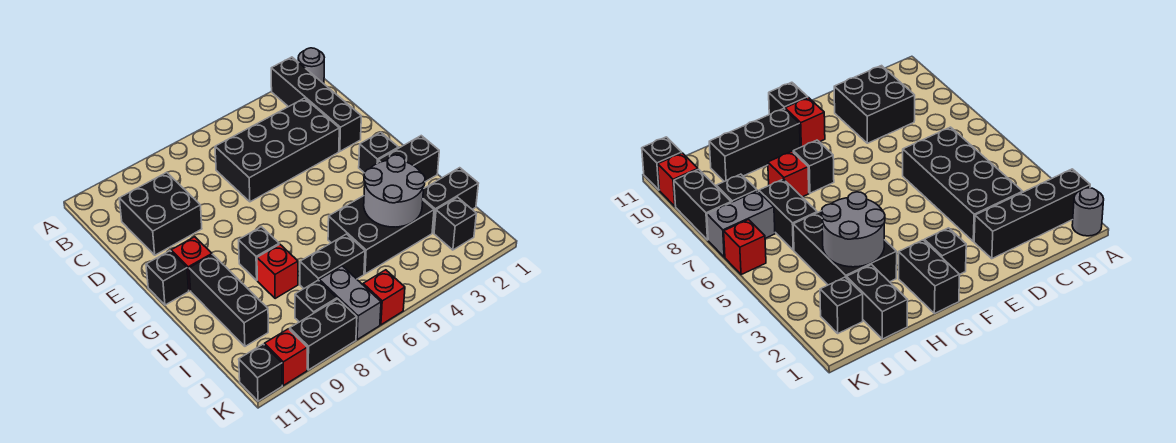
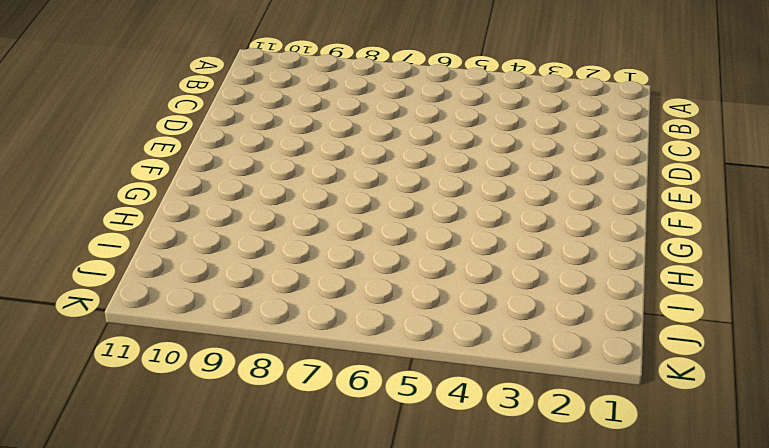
none -> grey 1x1 round brick [298,48,324,84]
none -> black 1x4 brick [271,57,361,151]
none -> black 2x4 brick [215,98,339,202]

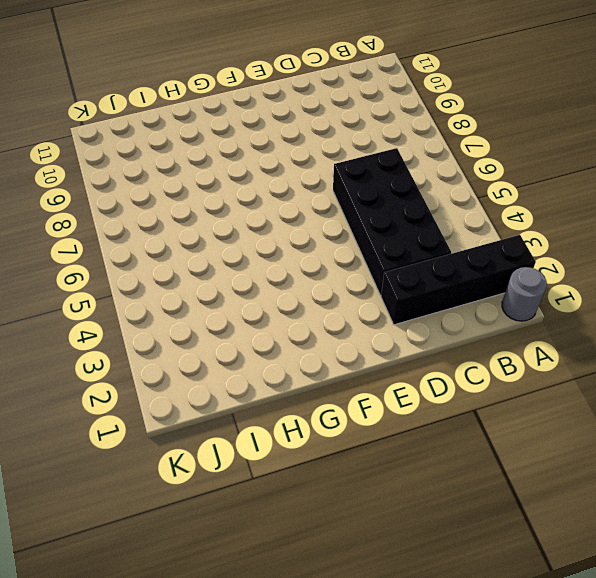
none -> black 2x2 brick [119,172,202,255]
none -> black 1x1 brick [359,132,398,173]
none -> red 1x1 brick [171,237,212,291]

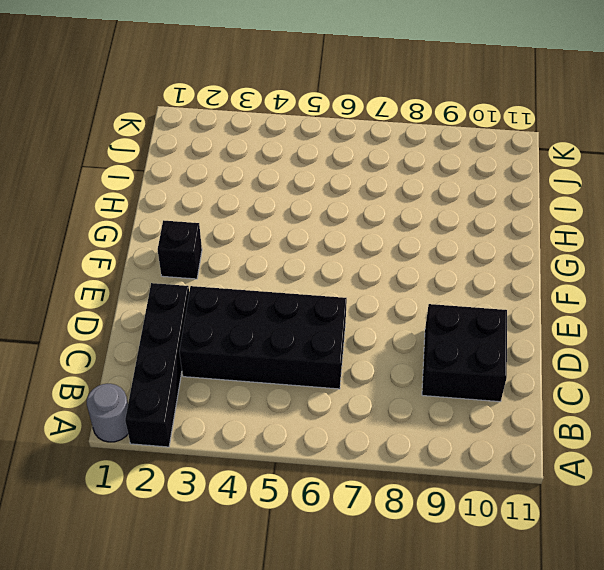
none -> red 1x1 brick [171,237,212,291]
none -> black 1x1 brick [146,251,189,305]
none -> black 1x2 brick [378,136,439,182]

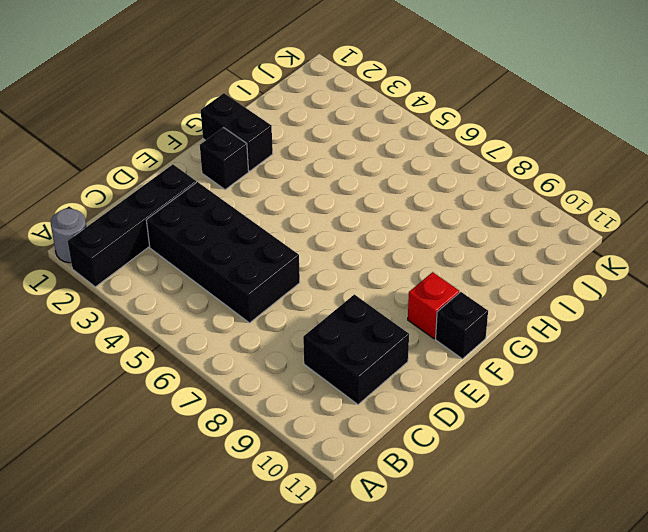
none -> black 1x1 brick [239,227,279,280]
none -> black 1x3 brick [189,254,268,346]
none -> black 2x3 brick [328,196,434,274]

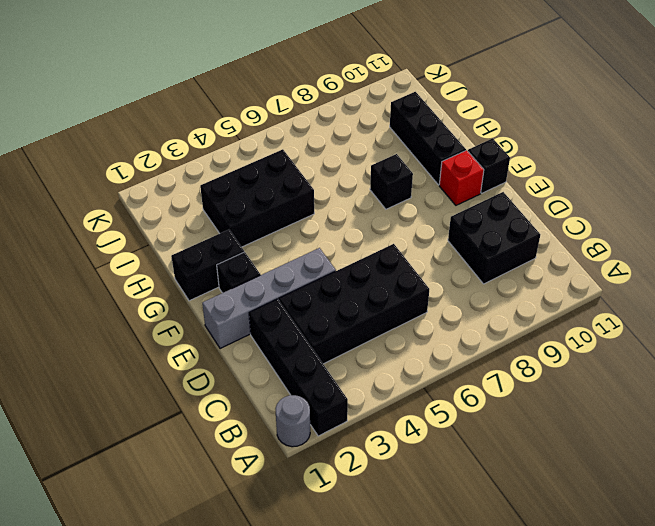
grey 1x4 brick [202,248,336,349] -> none
none -> red 1x1 brick [257,244,298,299]
none -> black 1x2 brick [423,168,479,233]
none -> black 1x2 brick [300,234,365,289]

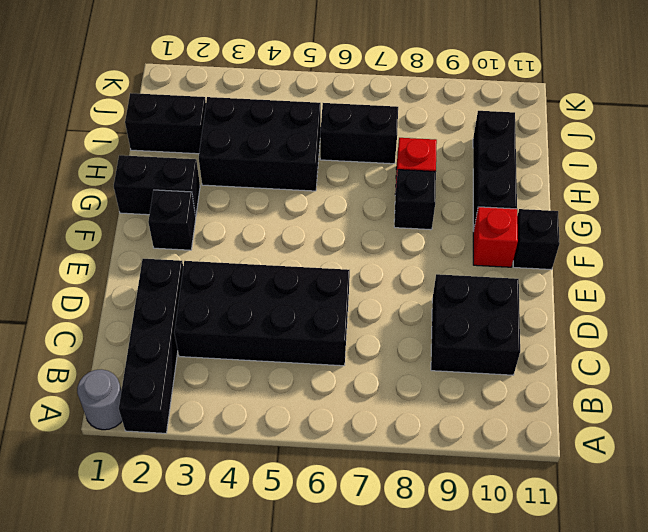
none -> black 1x1 brick [434,197,476,250]
none -> grey 1x2 brick [319,266,381,340]
none -> black 1x1 brick [295,280,337,322]

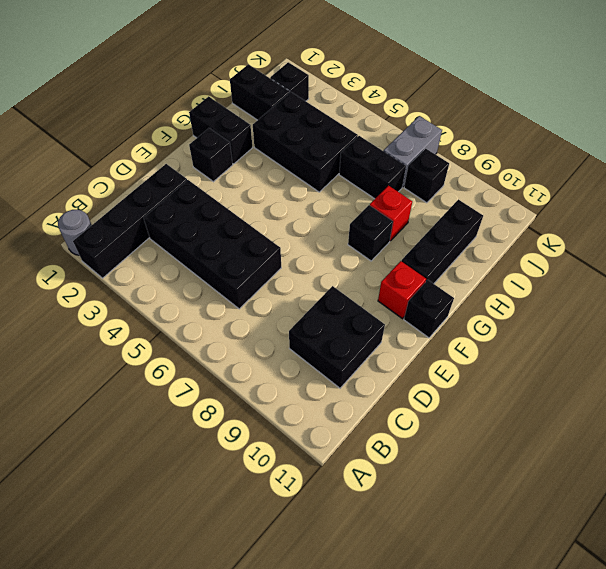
none -> red 1x1 brick [363,270,405,325]
none -> black 1x2 brick [290,299,357,370]
none -> red 1x1 brick [264,329,307,385]

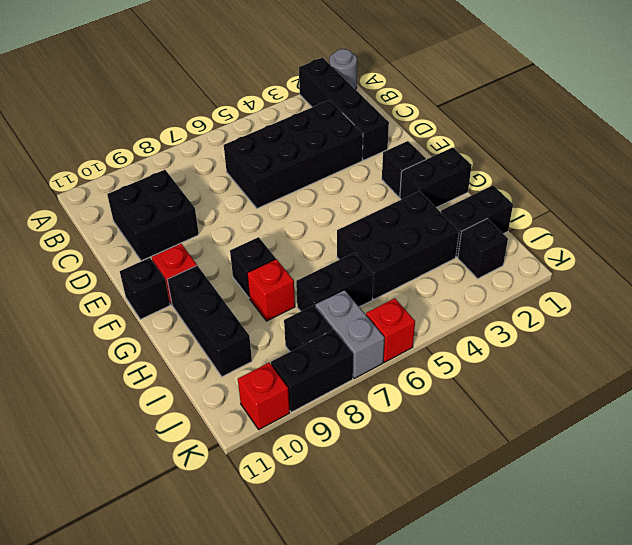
none -> black 1x1 brick [239,344,282,401]
none -> grey 2x2 round brick [364,155,425,227]

